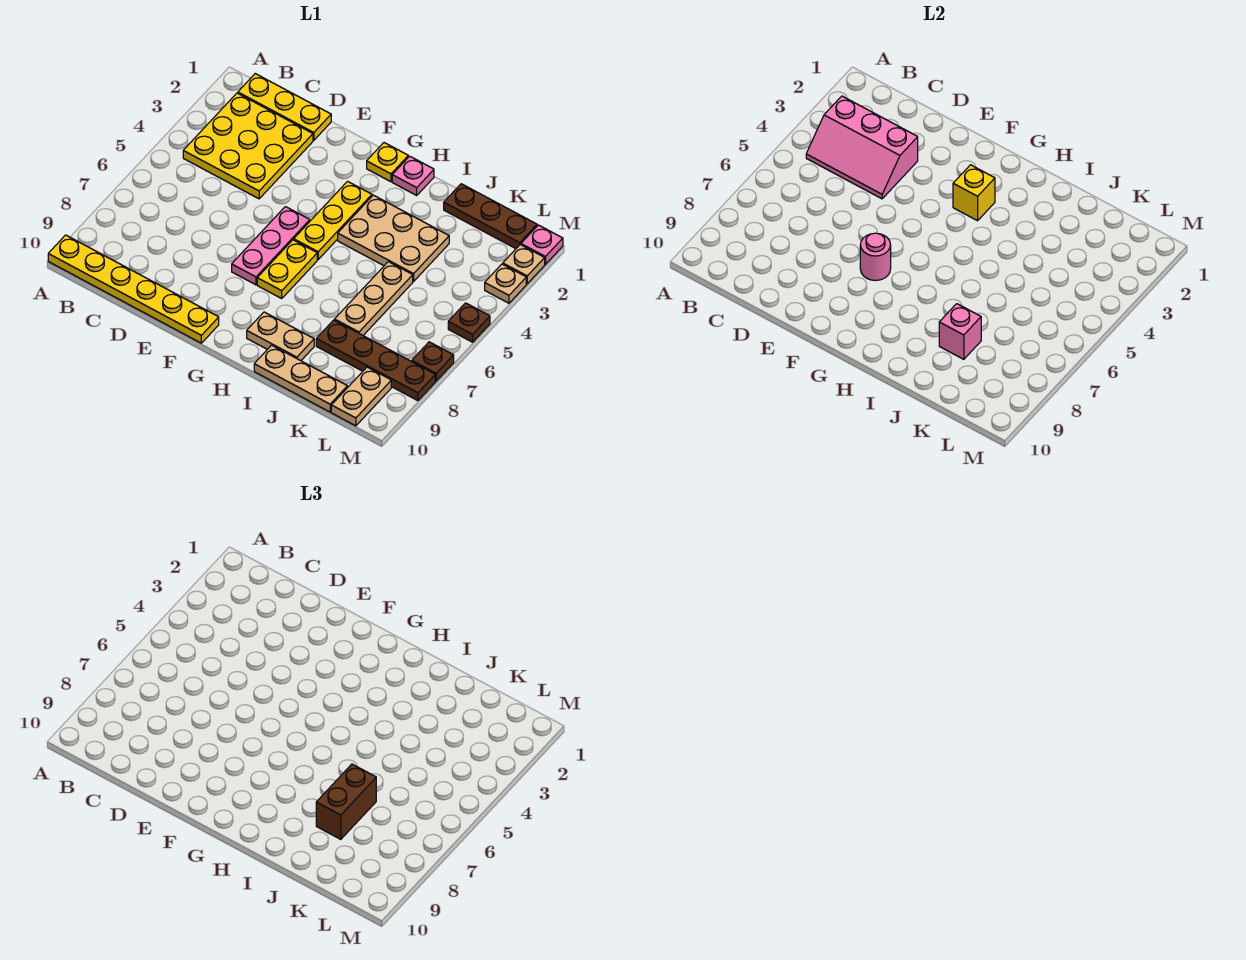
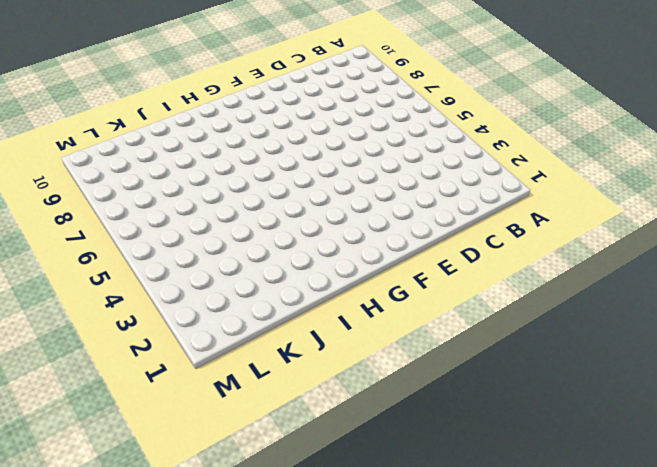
none -> yellow 1x6 plate [48,235,219,343]
none -> yellow 1x3 plate [238,74,331,140]
none -> yellow 3x3 plate [183,93,313,199]

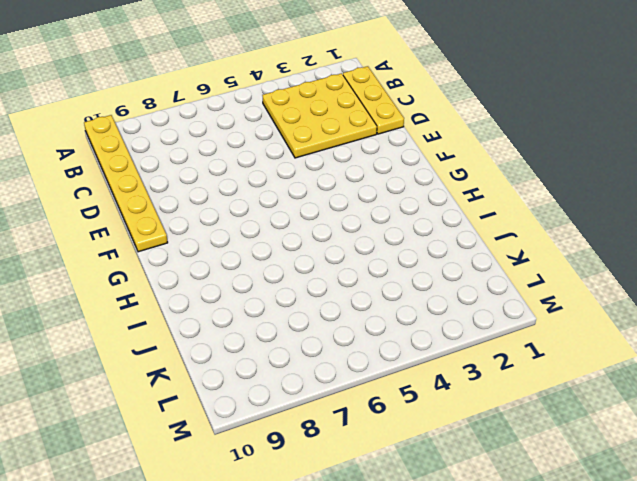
none -> pink 1x3 plate [232,207,310,285]
none -> yellow 1x1 plate [367,143,408,182]
none -> yellow 1x3 plate [294,181,372,259]

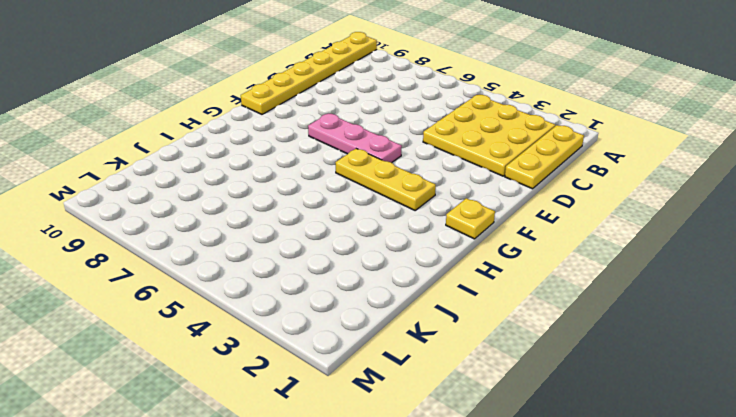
none -> yellow 1x2 plate [257,240,317,298]
none -> pink 1x1 plate [392,156,434,195]
none -> tan 2x3 plate [338,195,449,281]

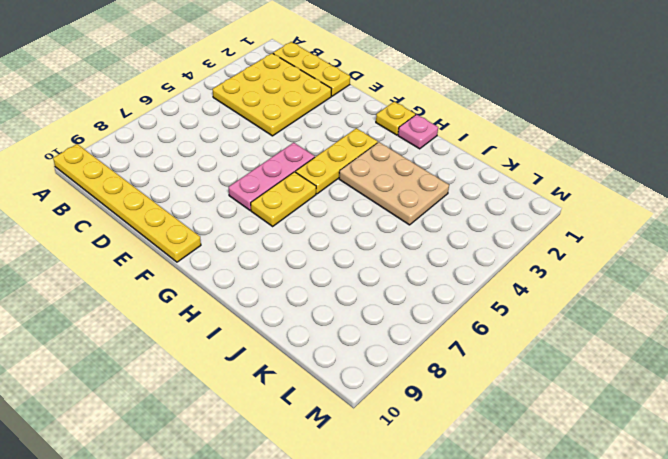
none -> tan 1x2 plate [247,312,314,361]
none -> tan 1x3 plate [254,345,348,412]
none -> brown 1x3 plate [444,184,537,249]

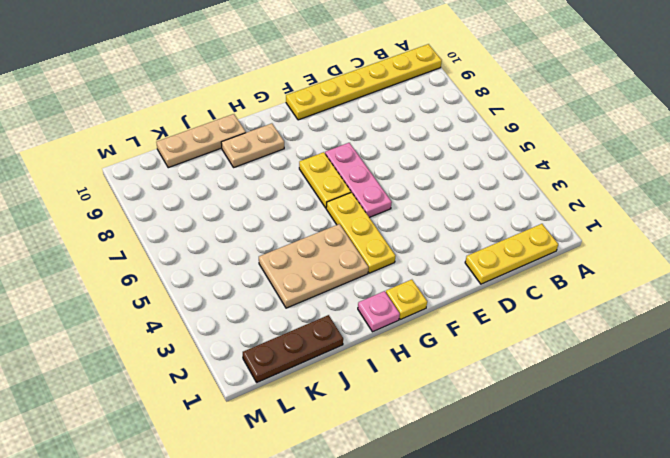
none -> yellow 3x3 plate [183,93,313,199]
none -> tan 1x3 plate [335,262,413,335]
none -> brown 1x4 plate [316,320,435,401]

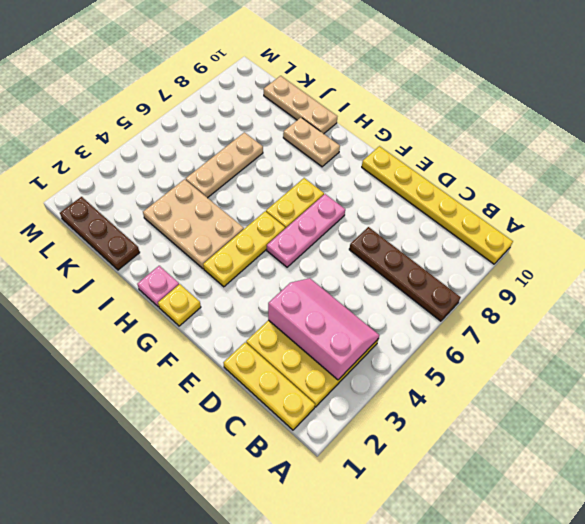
brown 1x4 plate [349,227,461,321] -> brown 1x4 plate moved to [316,320,435,401]
none -> tan 1x2 plate [331,367,391,426]
none -> pink 1x1 plate [521,225,563,264]
none -> tan 1x1 plate [503,245,545,284]

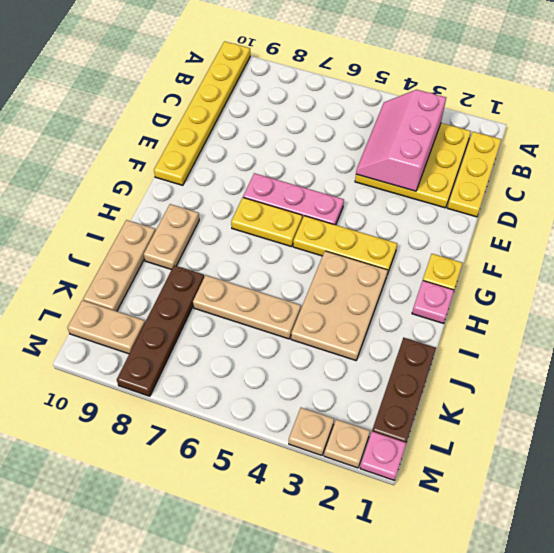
none -> brown 1x1 plate [448,303,490,342]
none -> brown 1x1 plate [412,342,454,381]
none -> pink 1x1 round brick [860,233,891,281]

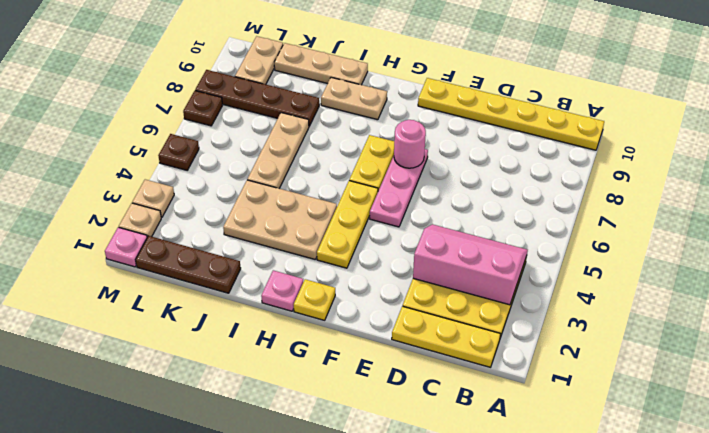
none -> yellow 1x1 brick [953,165,995,221]
none -> pink 1x1 brick [939,304,981,359]
none -> brown 1x2 brick [316,764,376,839]

